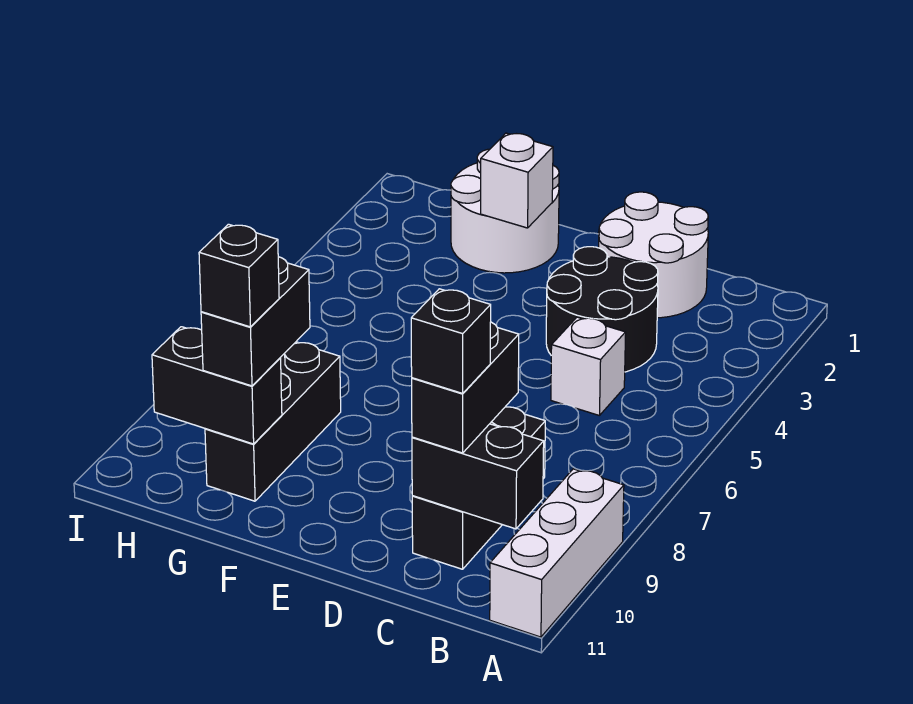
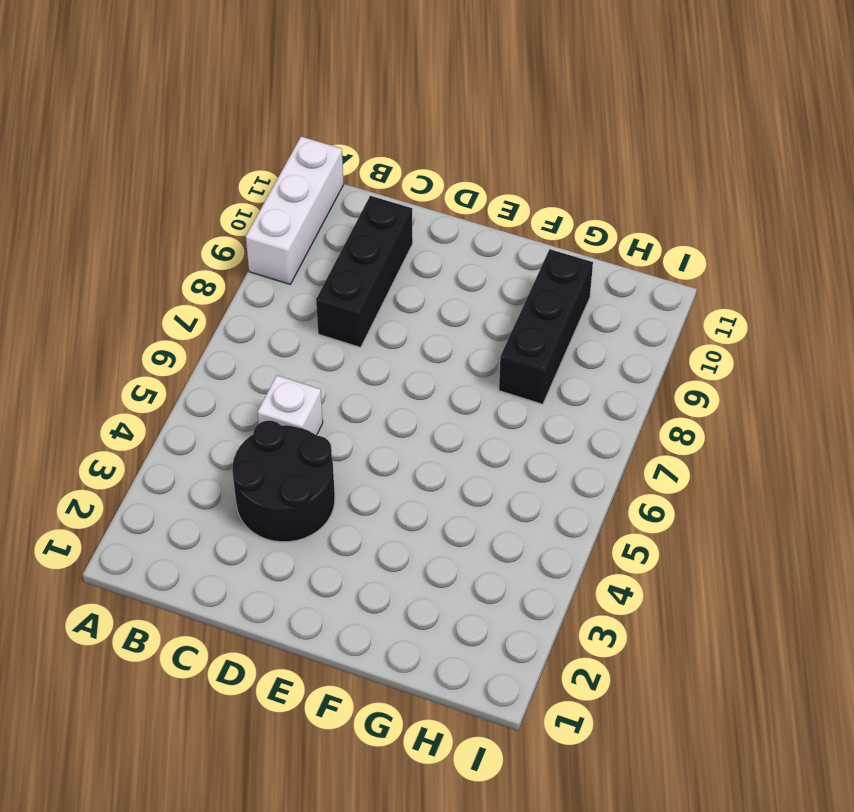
none -> white 2x2 round brick [599,192,708,318]
none -> white 2x2 round brick [451,149,559,273]
none -> black 1x2 brick [412,424,544,529]

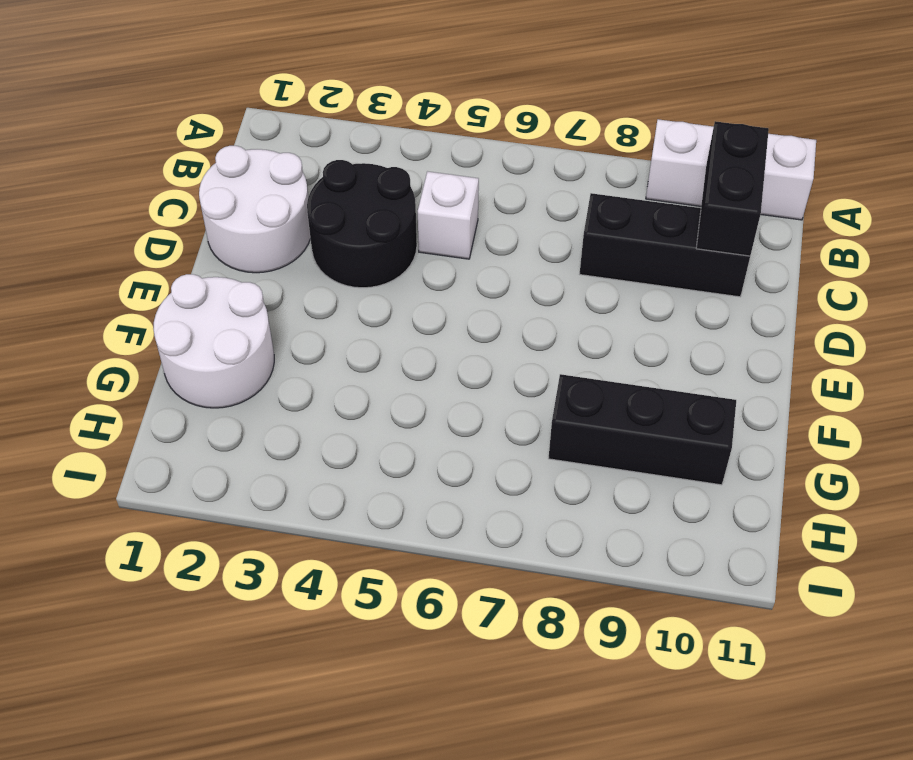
none -> white 1x1 brick [481,133,553,228]
none -> black 1x2 brick [152,327,282,444]
none -> black 1x2 brick [412,322,519,453]

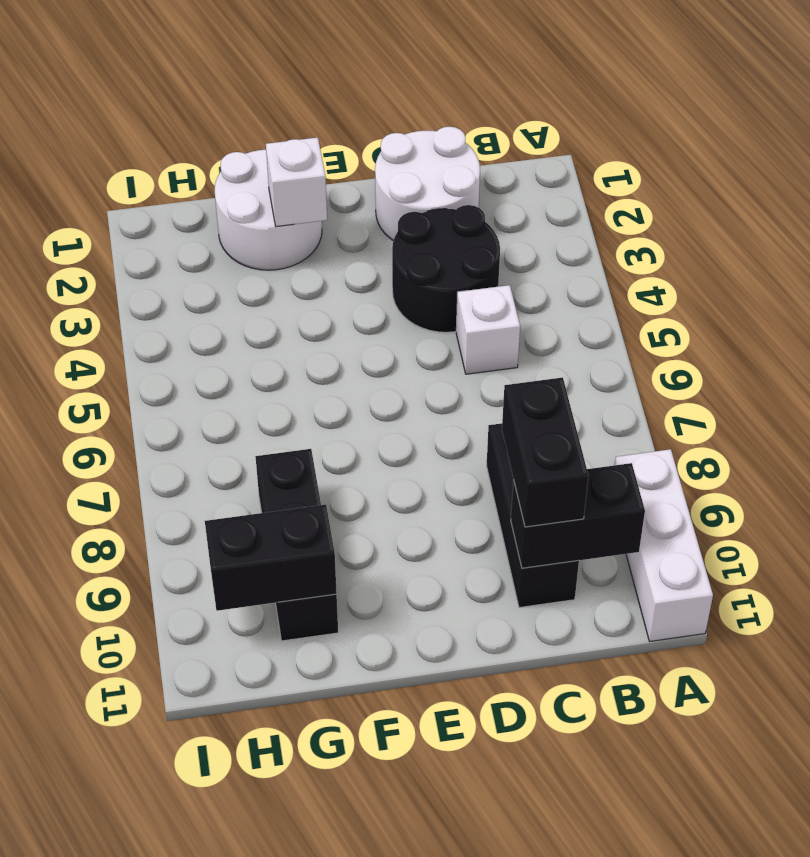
none -> black 1x2 brick [201,257,310,386]
none -> black 1x1 brick [411,289,491,393]
none -> black 1x1 brick [199,224,279,327]

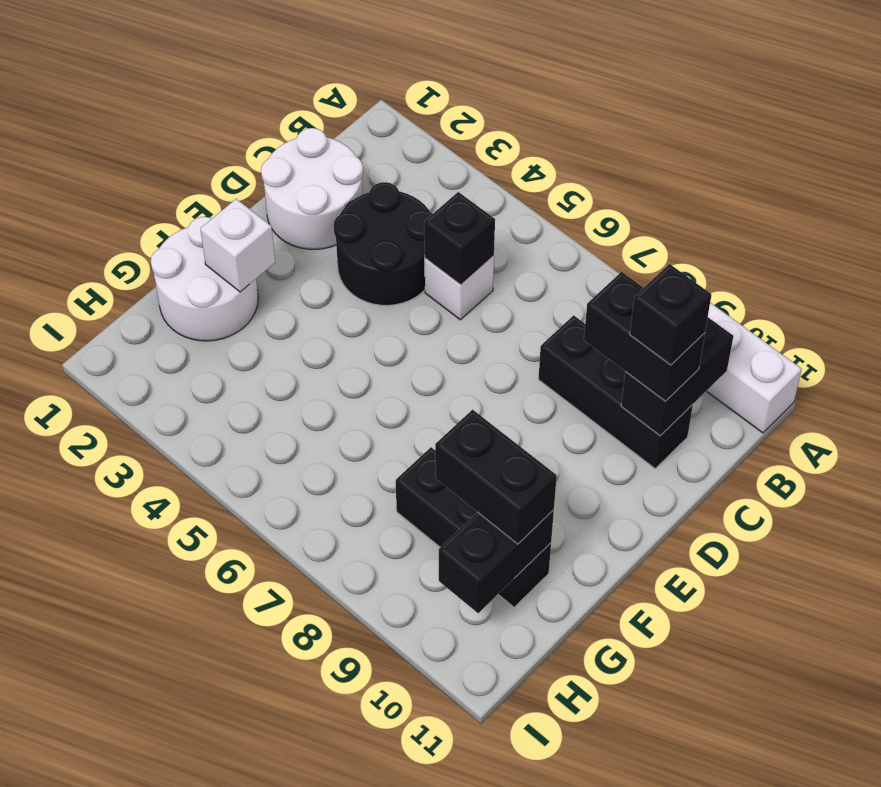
black 1x1 brick [424,192,495,285] -> black 1x1 brick moved to [199,224,279,327]

